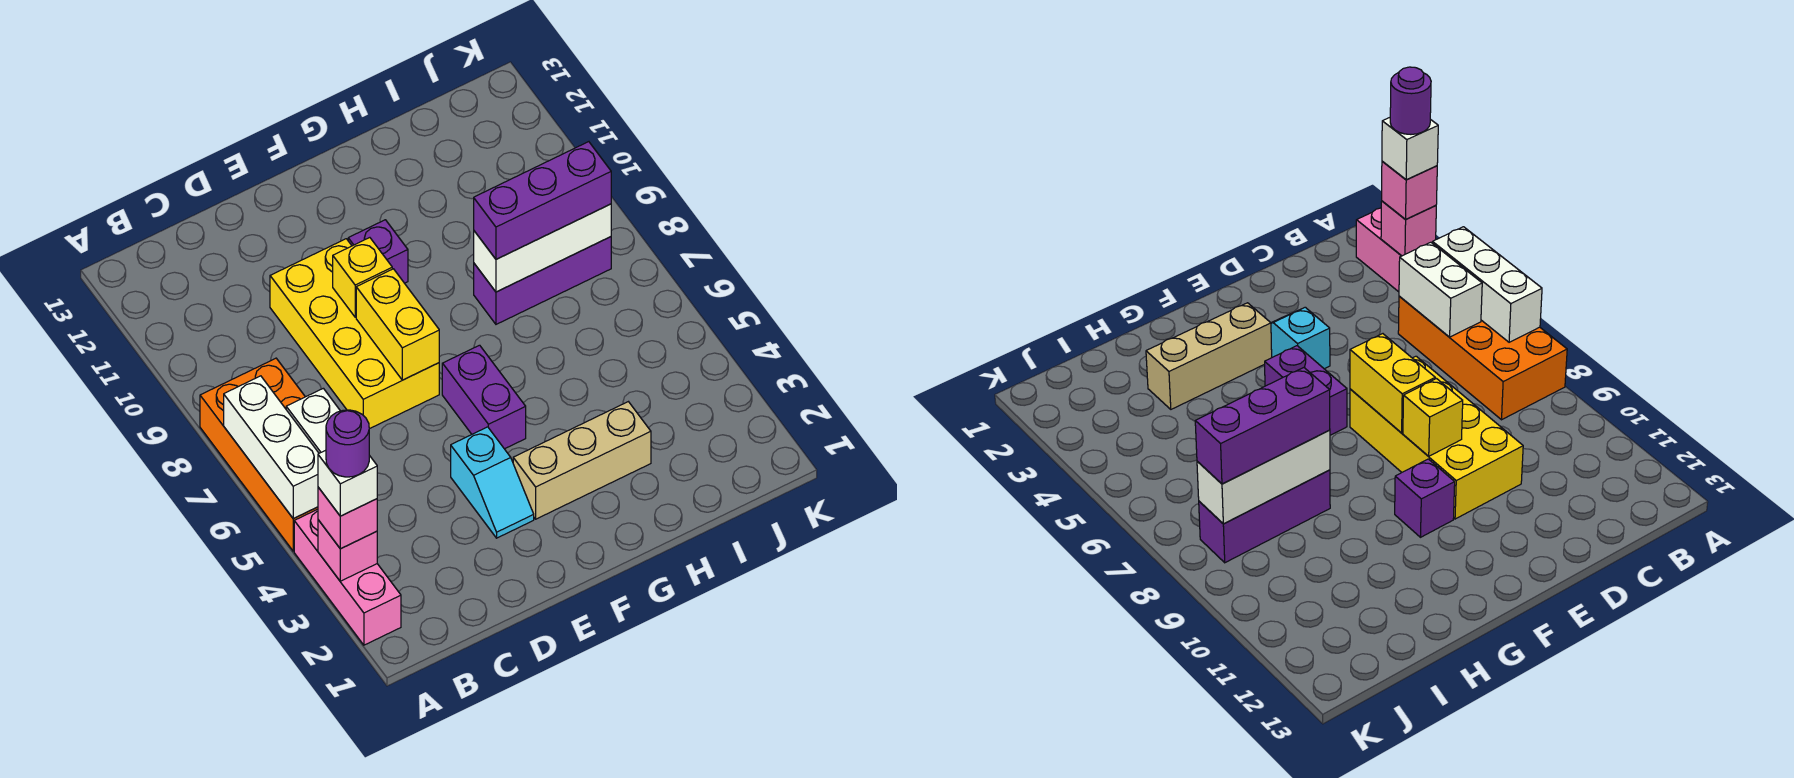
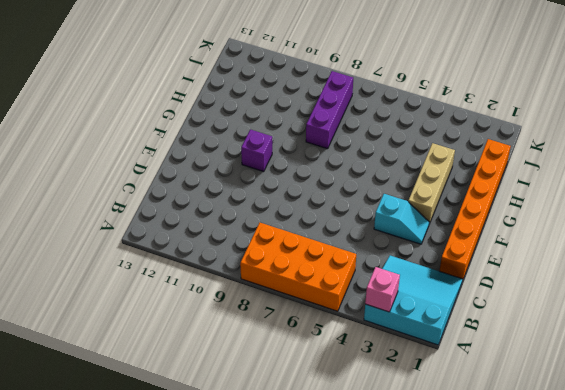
cyan 3x3 slope [364,255,463,345] -> pink 1x3 brick [294,509,401,645]
orange 1x6 brick [440,139,511,279] -> none
none -> yellow 2x4 brick [270,239,439,429]
none -> purple 1x2 brick [442,345,526,449]
none -> white 1x3 brick [224,376,319,519]

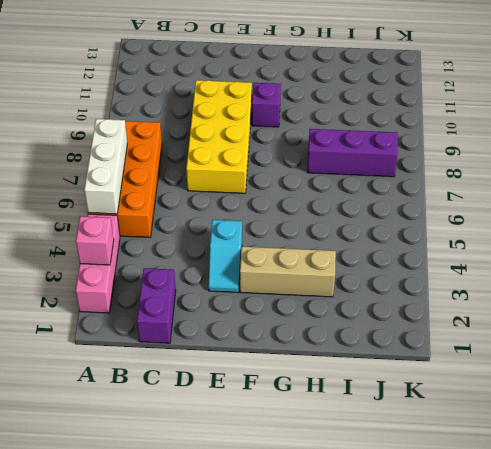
purple 1x2 brick [137,268,176,343] -> purple 1x2 brick moved to [442,345,526,449]
none -> white 1x2 brick [286,388,340,453]
none -> yellow 1x2 brick [356,269,439,380]
none -> yellow 1x1 brick [333,238,392,317]

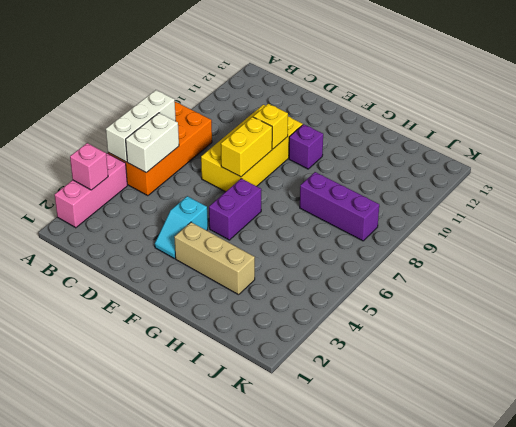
none -> white 1x3 brick [474,204,611,292]
none -> pink 1x1 brick [318,487,377,549]
none -> purple 1x3 brick [474,142,611,259]

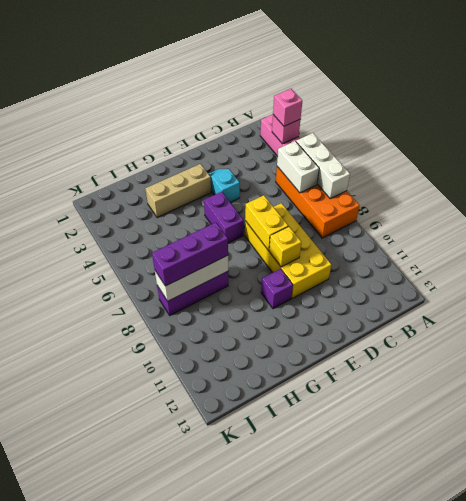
none -> white 1x1 brick [318,450,377,516]
none -> purple 1x1 round brick [326,410,369,477]

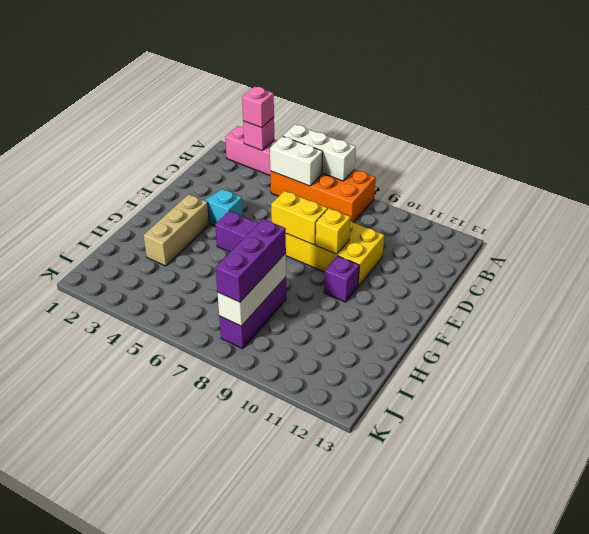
none -> white 1x1 brick [318,450,377,516]
none -> purple 1x1 round brick [326,410,369,477]

